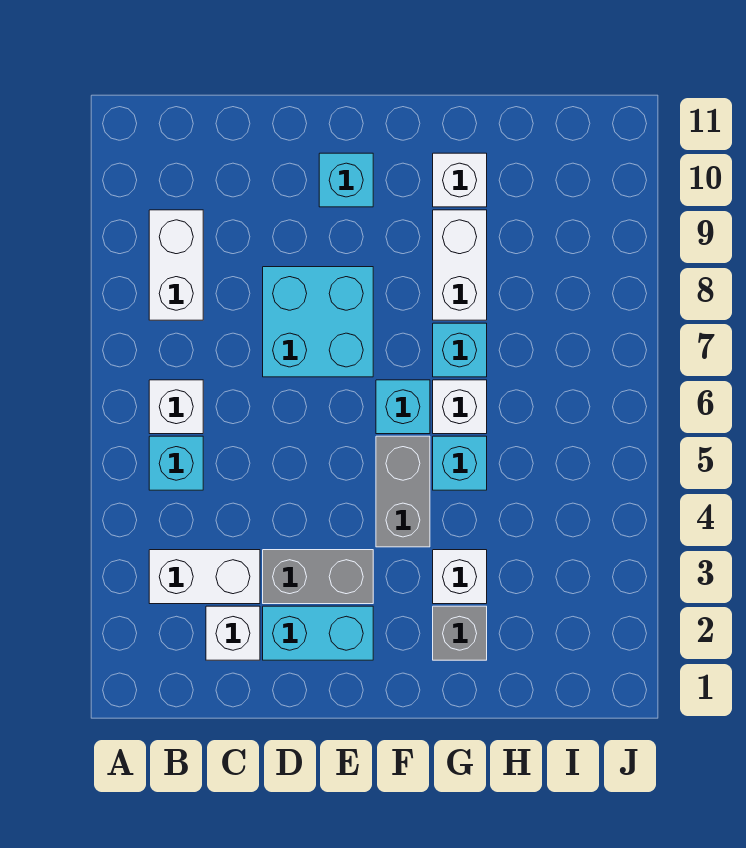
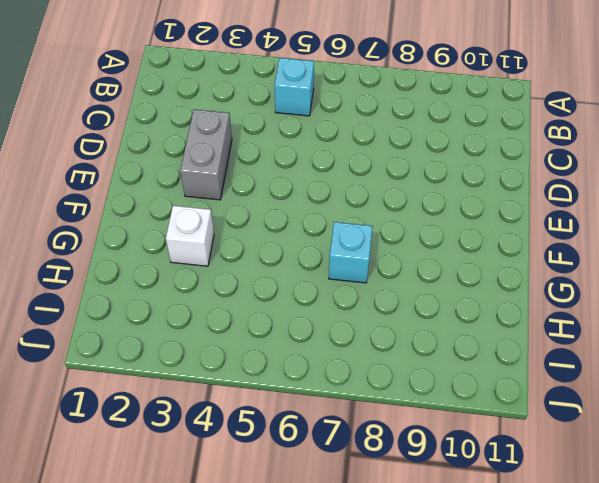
none -> white 1x2 brick [149,550,260,604]
none -> white 1x1 brick [149,380,203,434]
none -> white 1x2 brick [149,210,203,320]

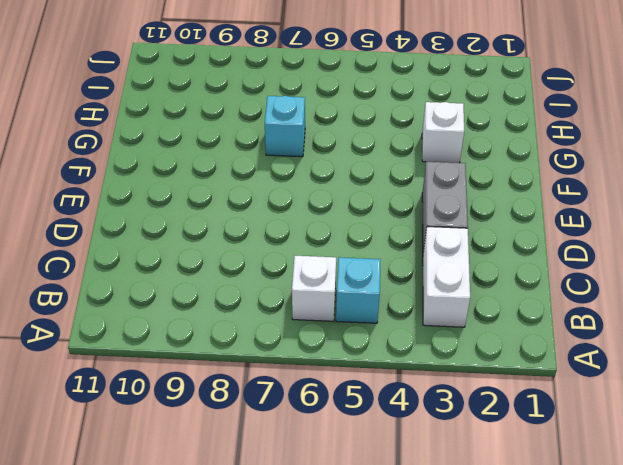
none -> white 1x2 brick [149,210,203,320]
none -> white 1x1 brick [206,606,260,660]
none -> cyan 1x2 brick [263,606,373,660]

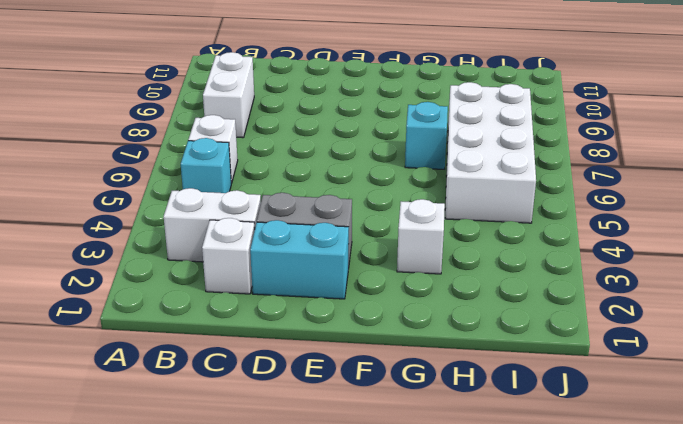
white 2x4 brick [445,82,536,223] -> none
none -> cyan 2x2 brick [263,267,373,377]
none -> cyan 1x1 brick [319,153,373,207]
none -> grey 1x2 brick [376,436,430,547]

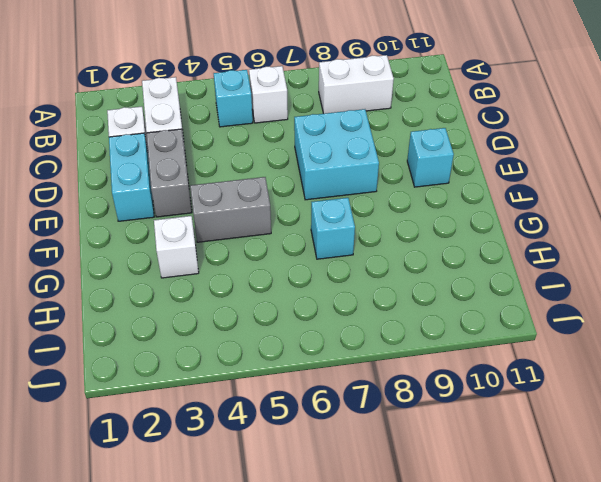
none -> cyan 1x1 brick [376,380,430,434]
none -> grey 1x1 brick [433,606,487,660]
none -> cyan 1x1 brick [433,436,487,490]

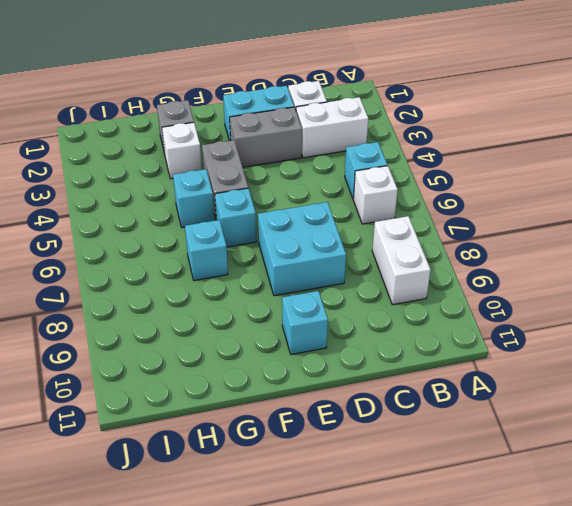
none -> white 1x1 brick [433,380,487,434]
none -> white 1x2 brick [433,210,487,320]
none -> white 1x1 brick [433,153,487,207]

